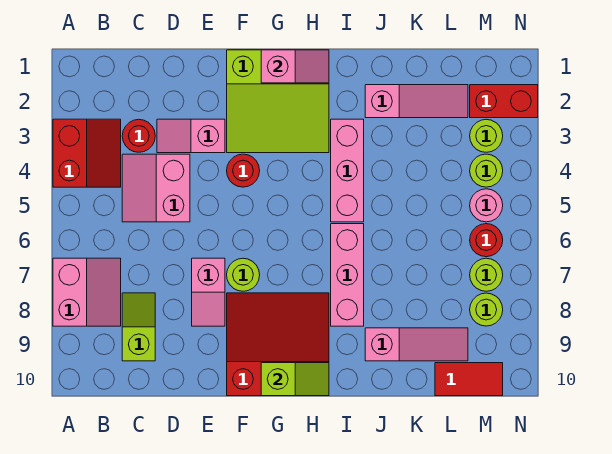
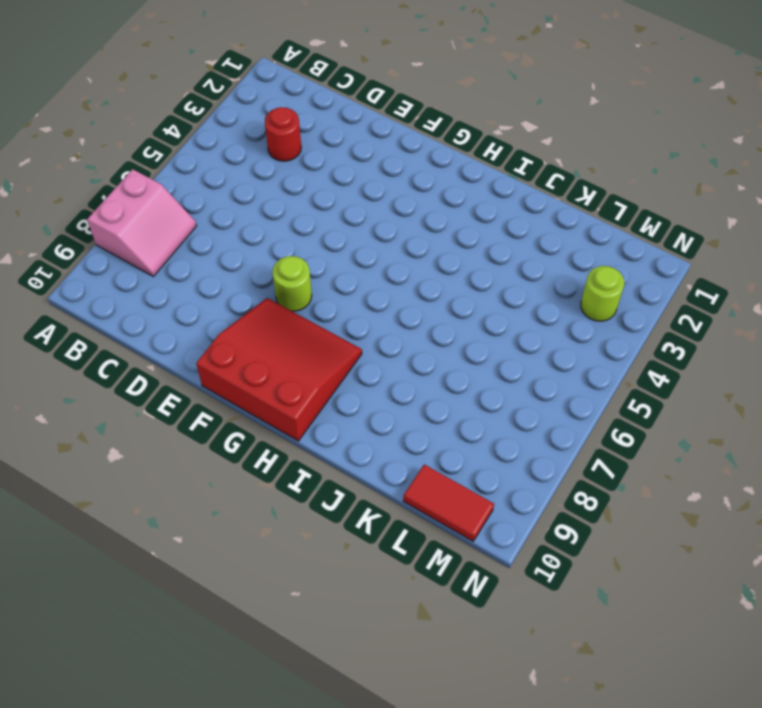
none -> red 2x2 slope [53,119,121,187]
none -> pink 2x2 slope [122,154,190,222]
none -> lime 1x2 slope [122,293,155,361]

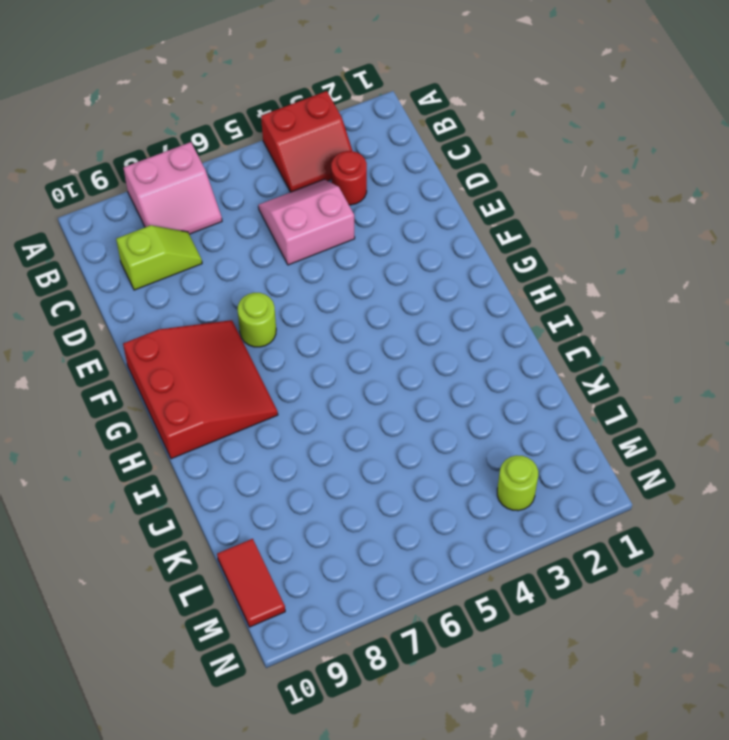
none -> pink 1x2 slope [157,119,225,153]
none -> pink 1x2 slope [192,258,225,326]
none -> lime 3x3 slope [227,50,329,153]

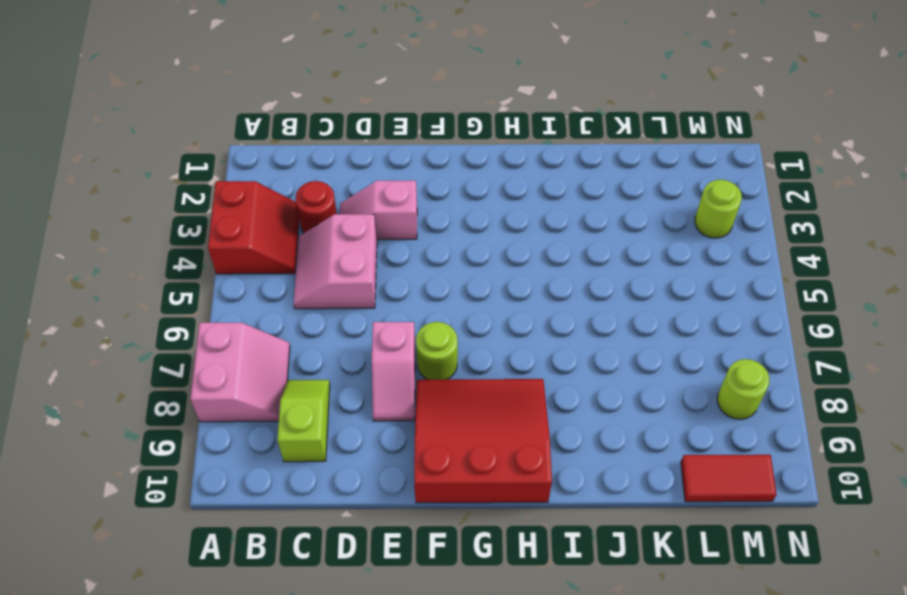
none -> lime 3x3 slope [227,50,329,153]
none -> red 1x1 round brick [227,154,260,187]
none -> pink 1x3 brick [331,119,364,222]

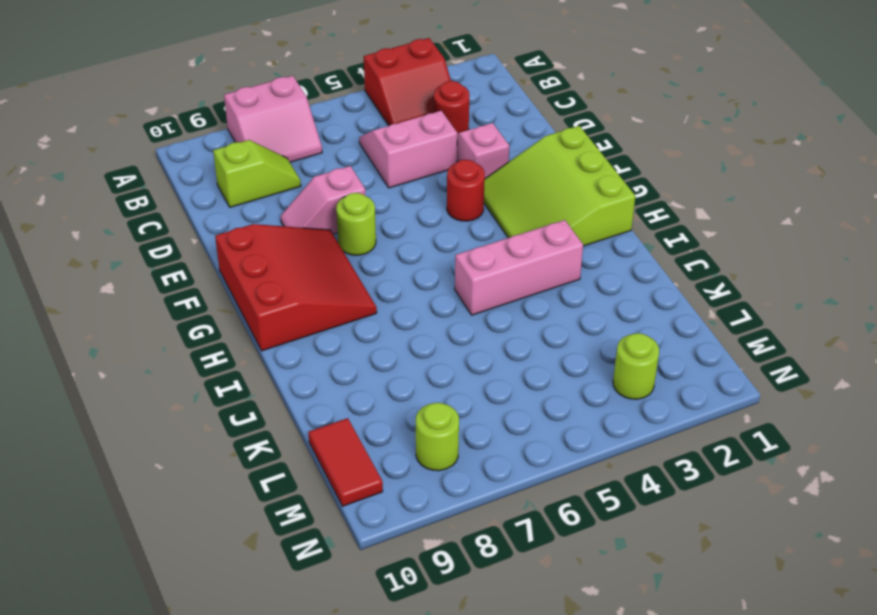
none -> pink 1x3 brick [331,224,364,326]
none -> pink 1x3 slope [365,85,468,118]
none -> pink 1x3 slope [365,328,468,361]

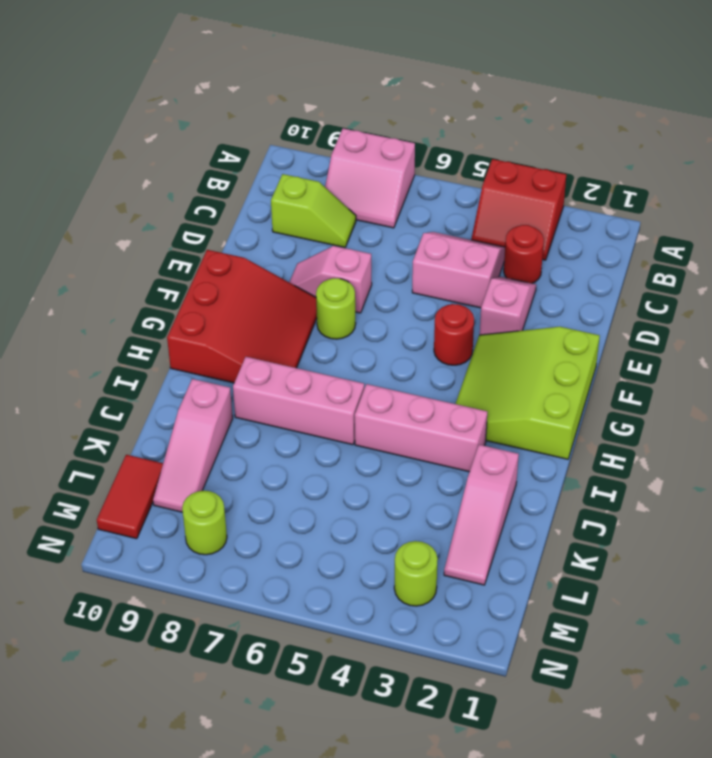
none -> red 1x2 brick [470,85,538,118]
none -> lime 1x1 round brick [470,154,503,187]
none -> pink 1x1 round brick [470,189,503,222]

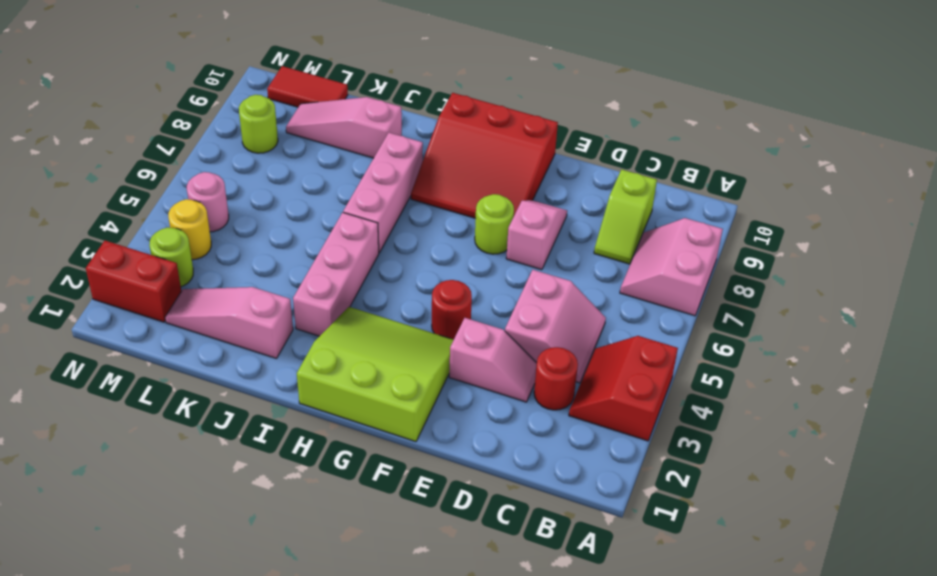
yellow 1x1 round brick [168,199,211,260] -> lime 1x1 round brick [470,154,503,187]
none -> red 1x1 round brick [470,224,503,257]
none -> lime 1x1 round brick [470,258,503,291]
none -> pink 1x2 slope [261,50,329,83]

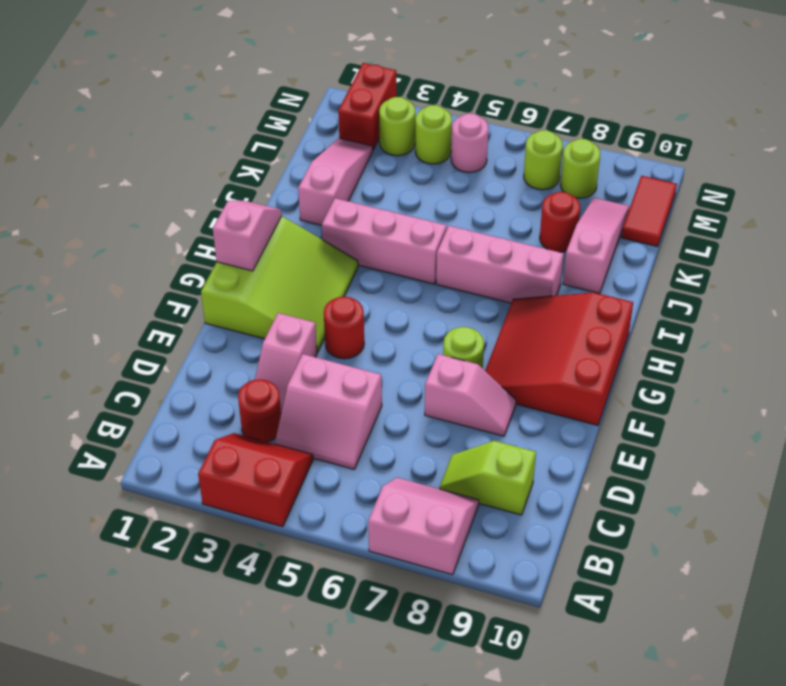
red 1x1 round brick [540,192,580,252] -> red 1x1 round brick moved to [470,224,503,257]
none -> lime 1x2 slope [261,363,329,396]

